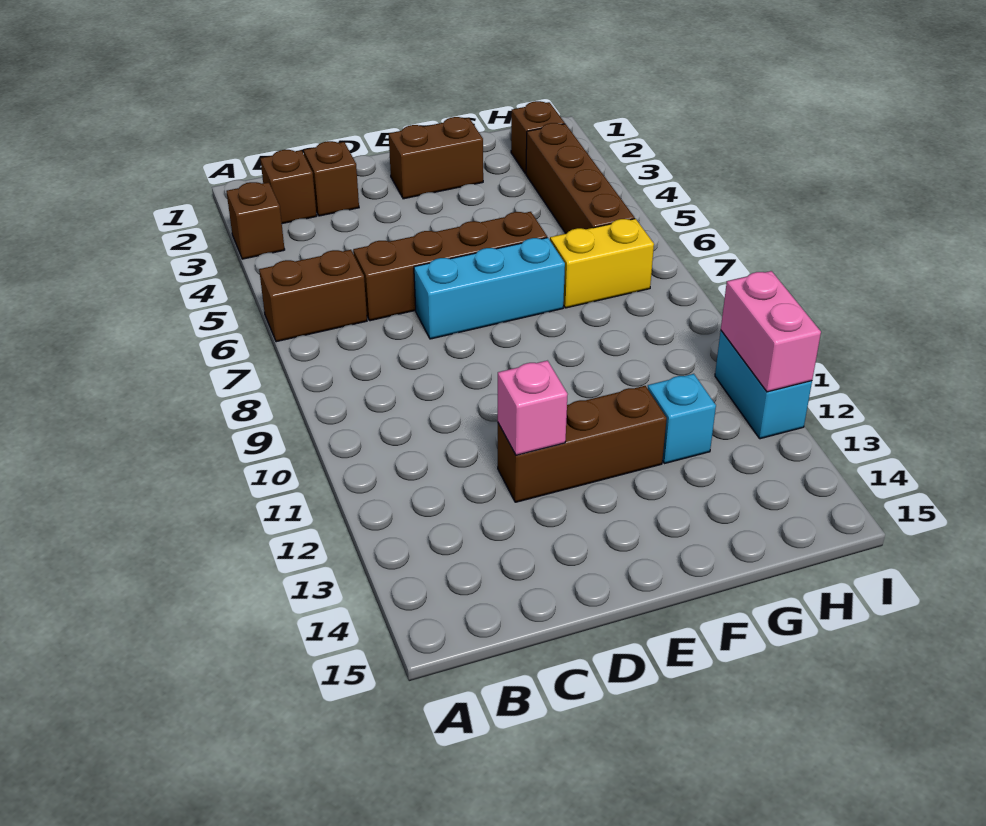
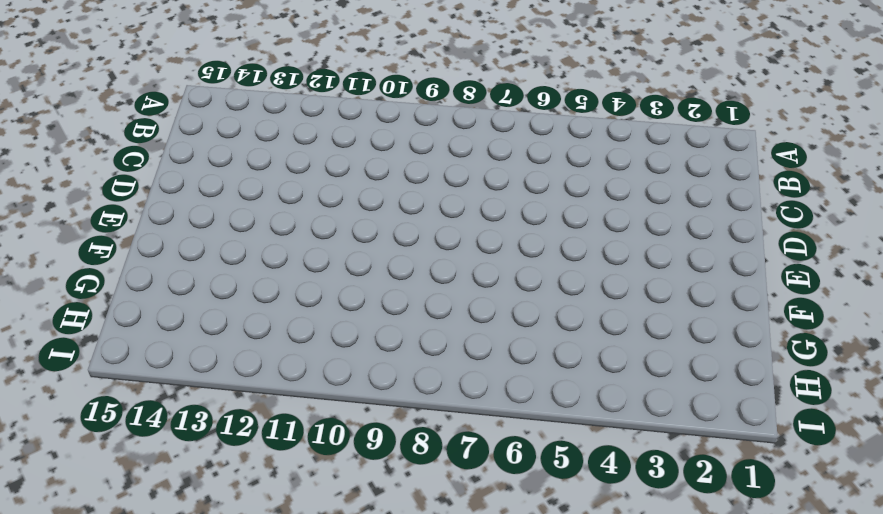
none -> brown 1x1 brick [227,182,285,259]
none -> brown 1x2 brick [259,250,367,342]
none -> brown 1x1 brick [260,150,317,224]

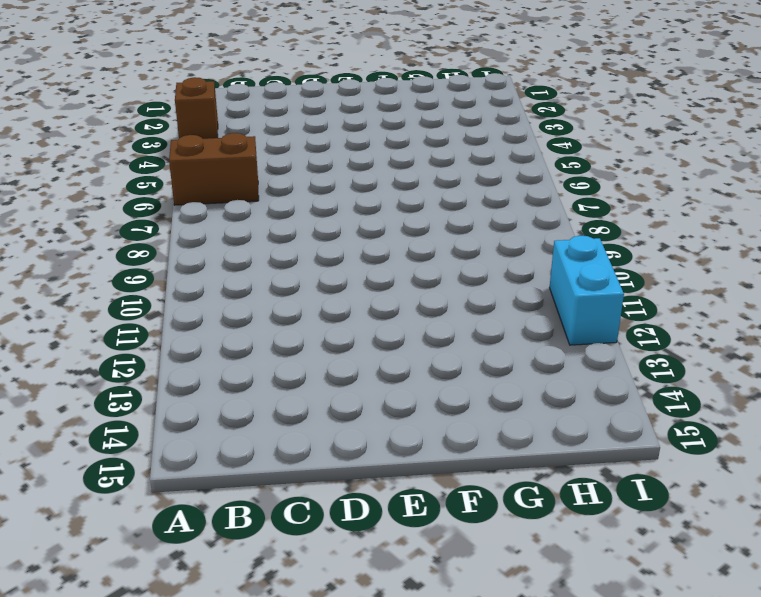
none -> brown 1x1 brick [260,150,317,224]
none -> brown 1x1 brick [304,141,359,216]
none -> brown 1x4 brick [353,212,547,321]

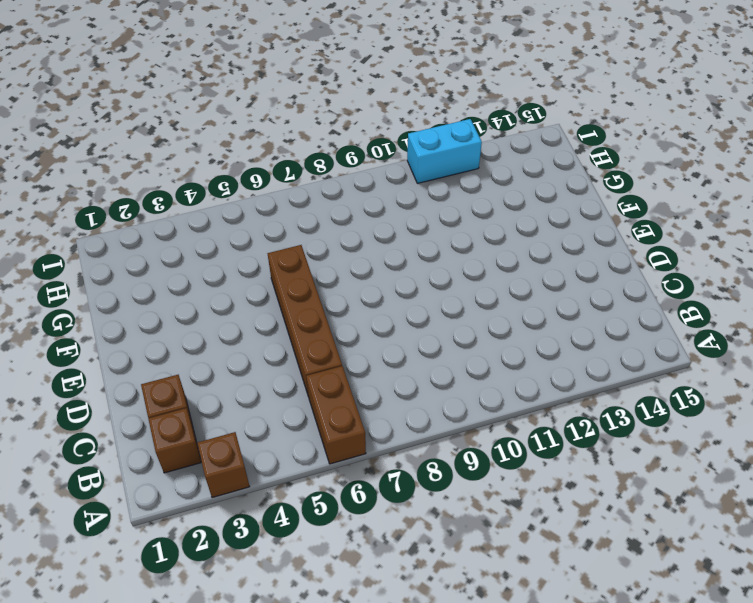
none -> cyan 1x3 brick [414,238,565,339]
none -> brown 1x3 brick [498,386,667,502]
none -> brown 1x2 brick [389,117,483,199]

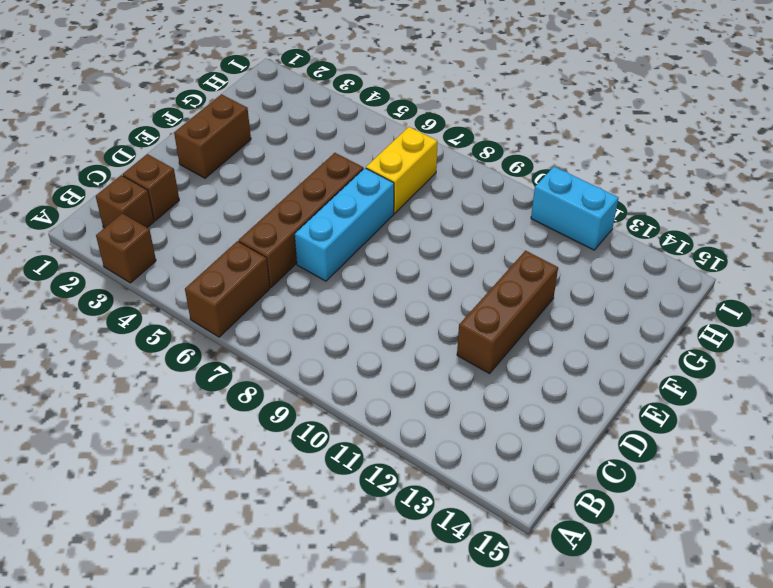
none -> cyan 1x1 brick [648,374,716,464]
none -> brown 1x1 brick [511,101,565,174]
none -> brown 1x4 brick [526,123,635,234]

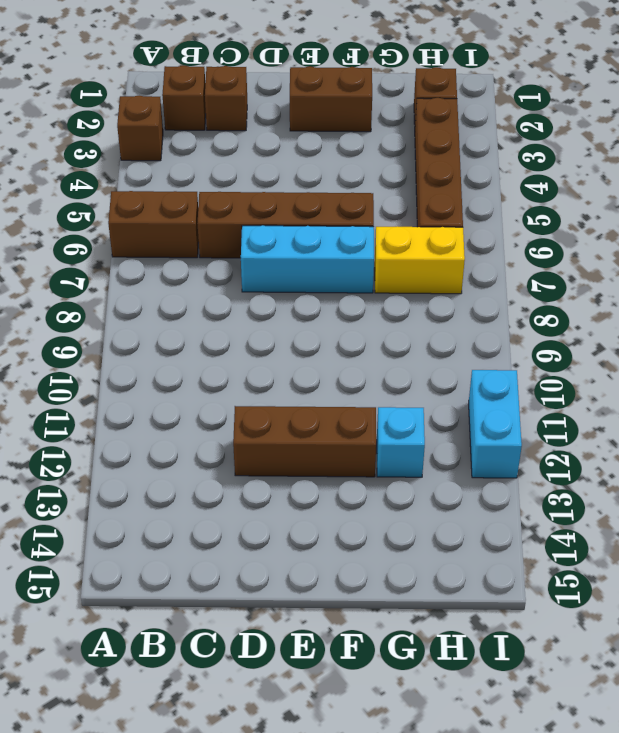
none -> pink 1x1 brick [498,361,568,455]
none -> pink 1x2 brick [721,271,821,392]

